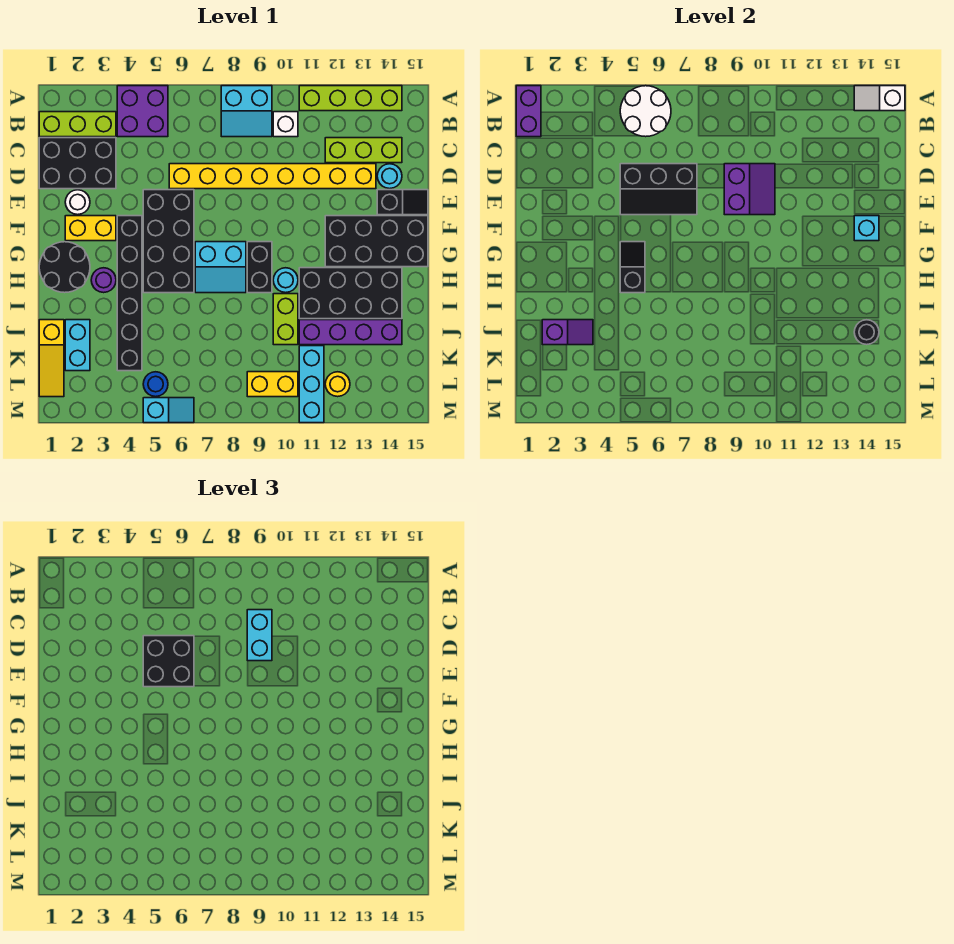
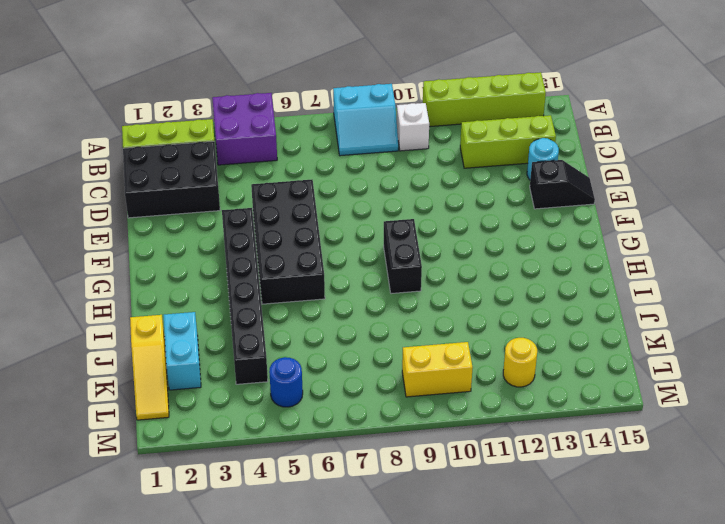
none -> yellow 1x8 brick [169,164,376,189]
none -> white 1x1 round brick [65,190,90,215]
none -> yellow 1x2 brick [65,216,116,241]
none -> black 2x4 brick [325,216,428,267]

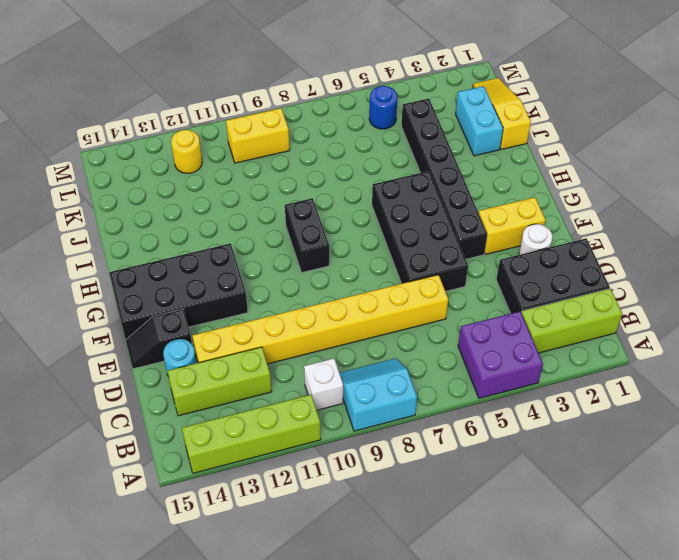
none -> black 2x2 round brick [39,242,90,293]
none -> cyan 2x2 slope [195,242,246,293]
none -> purple 1x1 round brick [91,268,116,293]
none -> cyan 1x1 round brick [273,268,298,293]

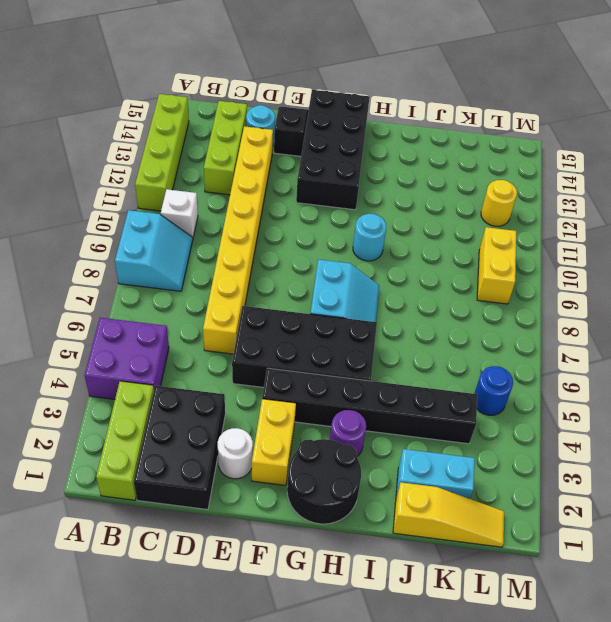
none -> black 1x2 brick [247,242,272,293]
none -> black 2x4 brick [299,268,402,319]
none -> lime 1x2 brick [273,294,298,345]
none -> purple 1x4 brick [299,320,402,345]

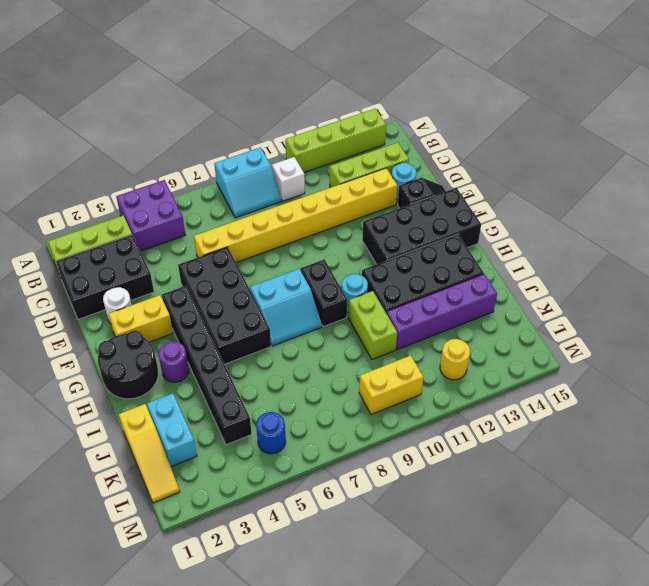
none -> cyan 1x3 brick [299,346,324,423]
none -> cyan 1x2 slope [143,398,194,423]
none -> purple 1x2 brick [516,86,541,137]
none -> white 2x2 round brick [620,86,671,137]

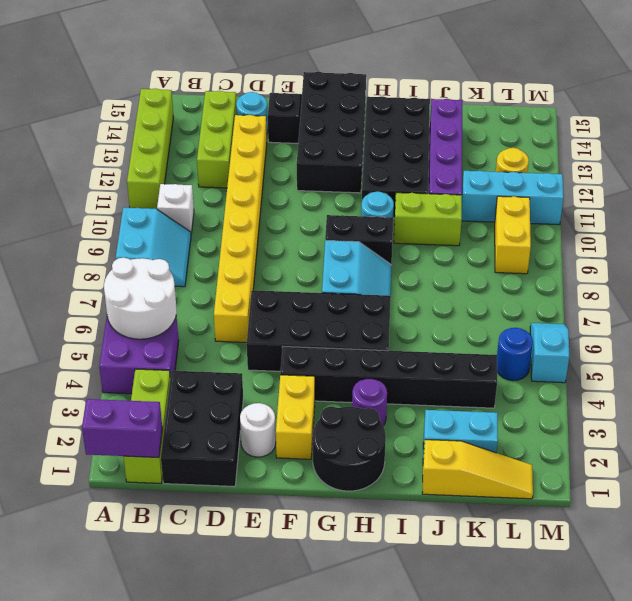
none -> white 1x2 slope [854,86,905,111]
none -> black 2x3 slope [620,164,697,215]
none -> purple 2x2 slope [724,164,775,215]
none -> cyan 1x1 brick [854,216,879,241]

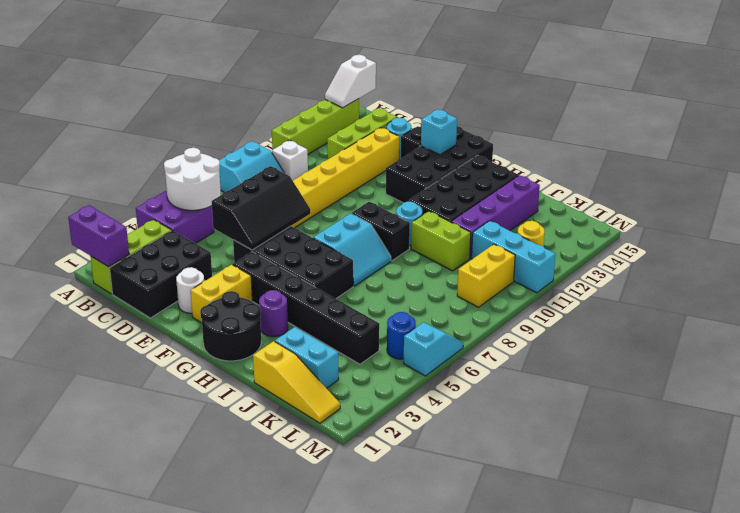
none -> purple 2x2 slope [724,164,775,215]
none -> black 1x2 slope [620,242,645,293]
none -> purple 1x2 slope [542,320,593,345]
none -> black 1x1 round brick [854,320,879,345]

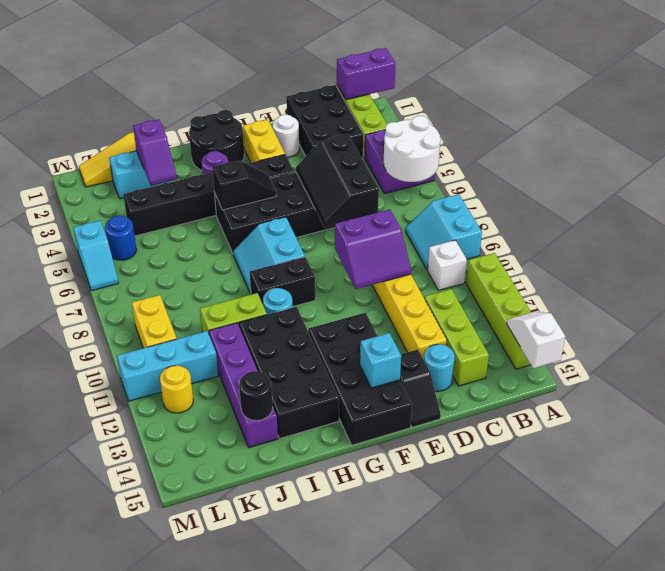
none -> cyan 1x2 brick [247,610,272,661]
none -> black 2x2 brick [143,636,194,687]

